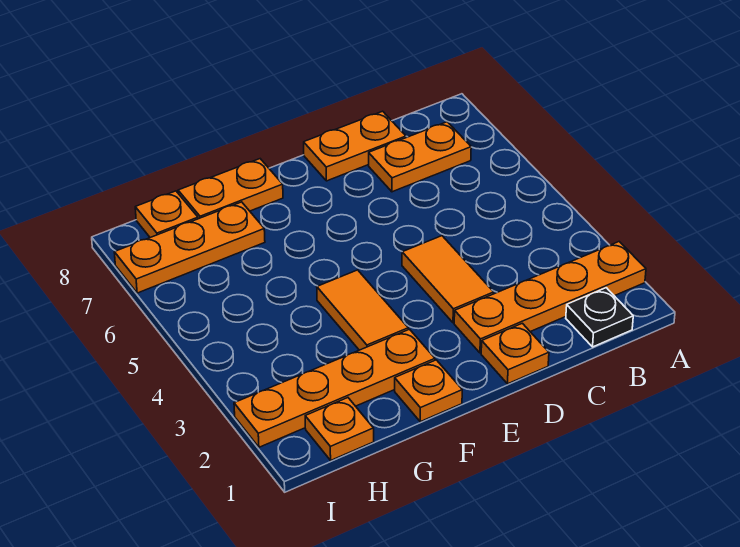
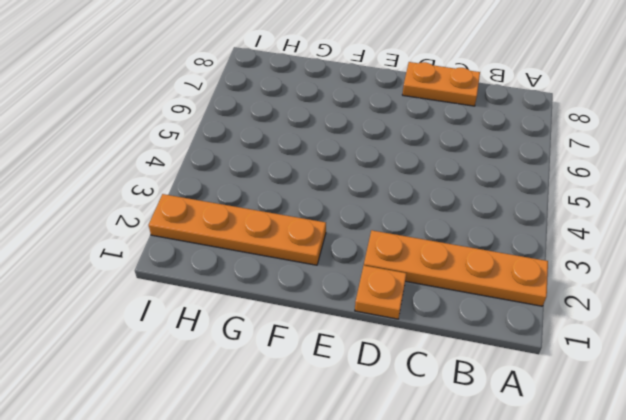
none -> black 1x1 plate [566,288,633,347]
none -> orange 1x2 plate [369,122,471,192]
none -> orange 1x2 tile [402,236,494,323]

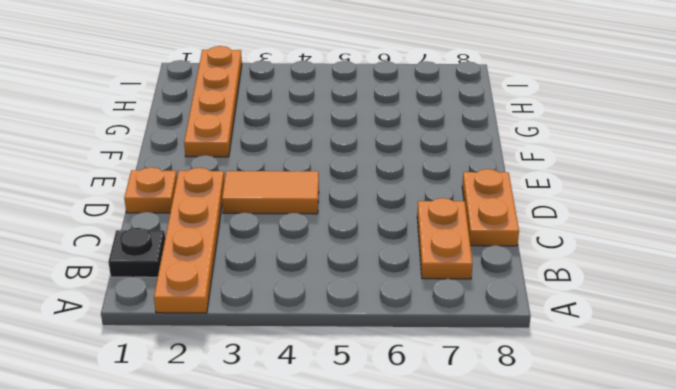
none -> orange 1x1 plate [395,360,462,422]
none -> orange 1x2 tile [317,270,408,350]
none -> orange 1x2 plate [178,159,283,219]

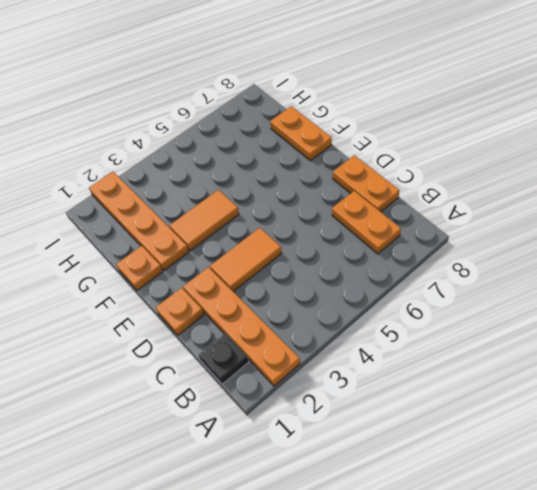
none -> orange 1x3 plate [114,202,265,293]
none -> orange 1x1 plate [305,398,374,460]
none -> orange 1x1 plate [135,191,198,238]

